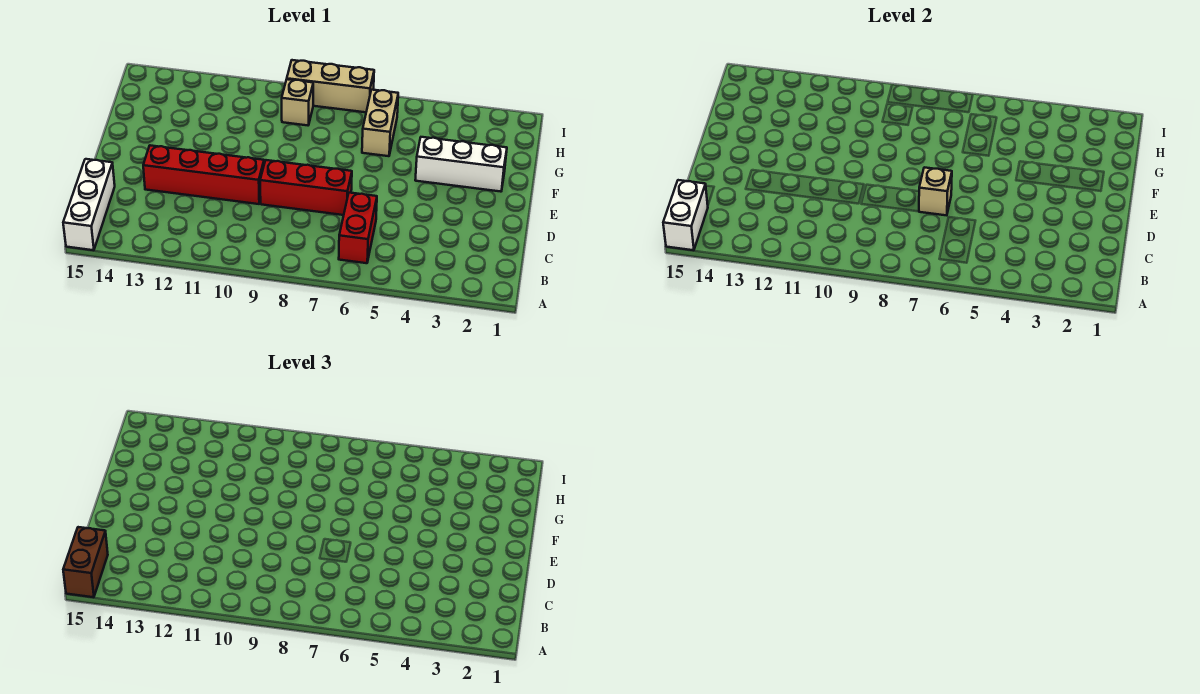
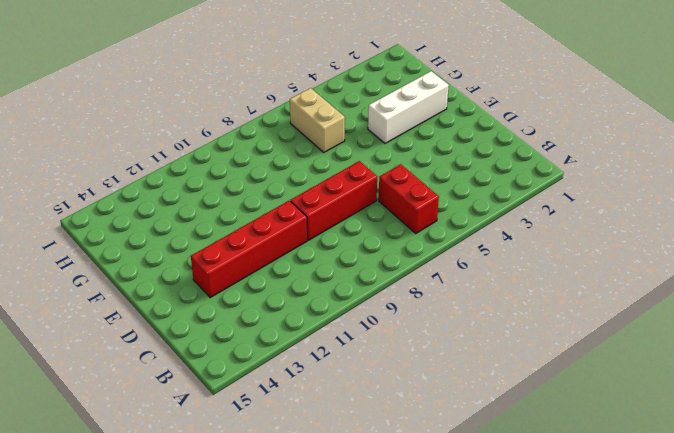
none -> white 1x3 brick [63,159,115,250]
none -> tan 1x1 brick [282,79,313,125]

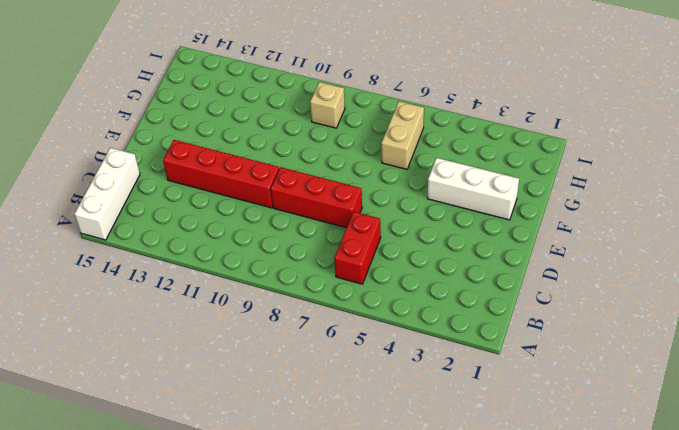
none -> tan 1x3 brick [287,60,374,112]
none -> white 1x2 brick [663,180,708,250]

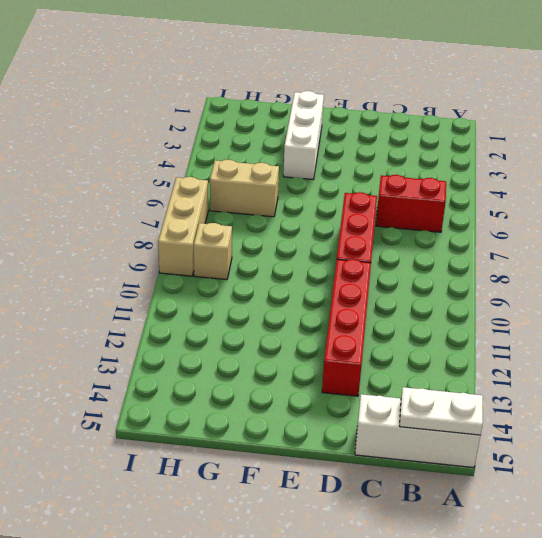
white 1x2 plate [400,387,483,435] -> white 1x2 brick [663,180,708,250]
none -> tan 1x1 brick [919,167,952,215]
none -> brown 1x2 brick [63,527,108,597]

